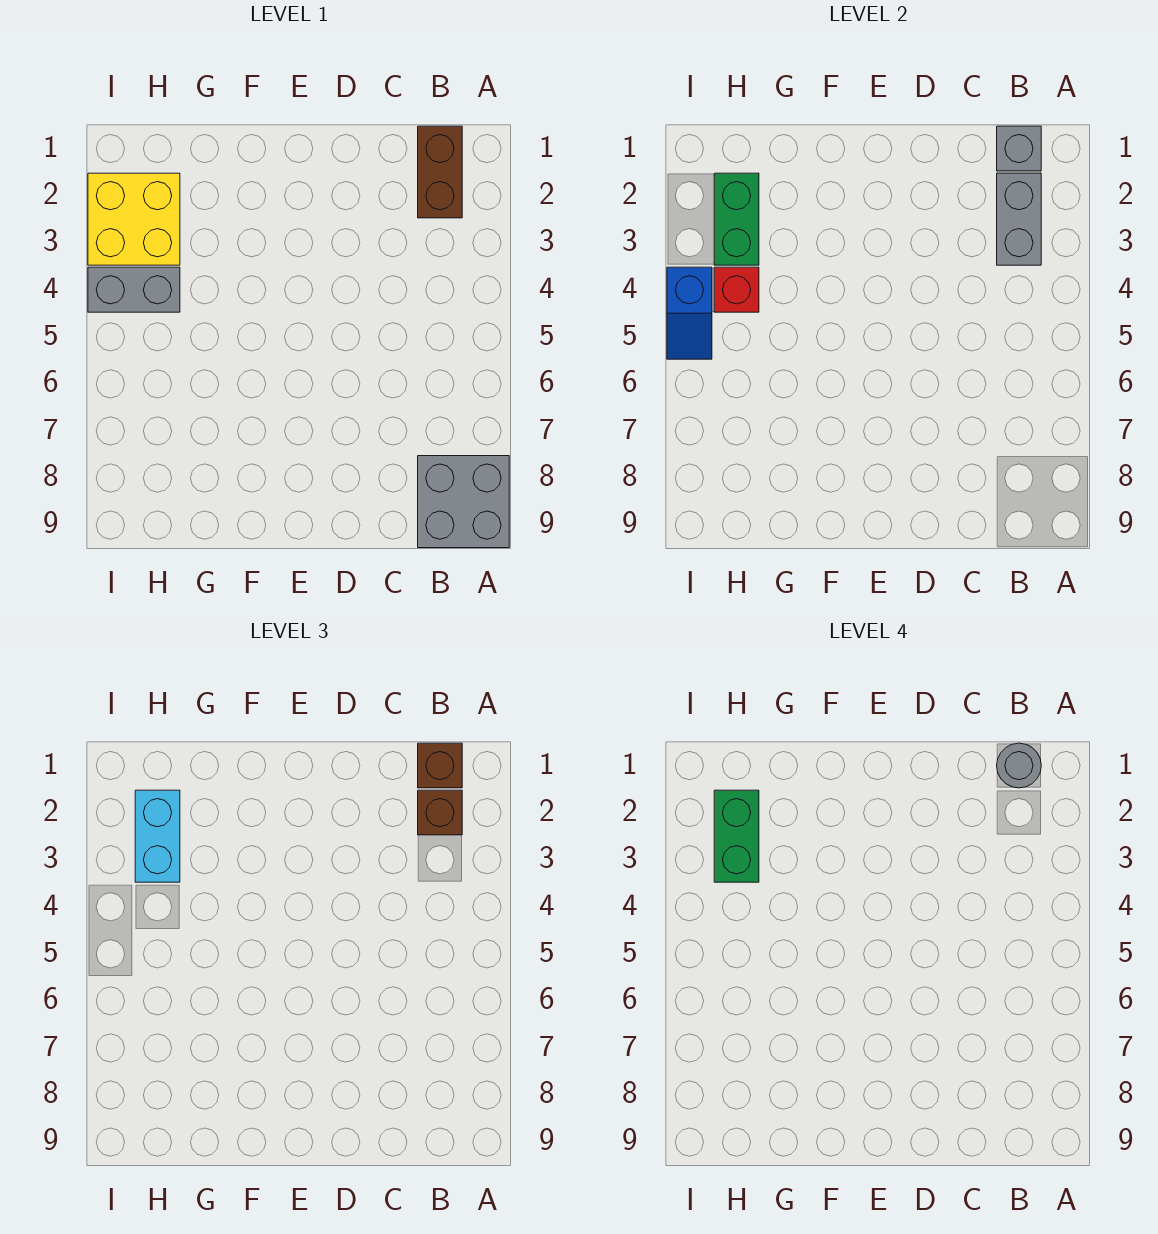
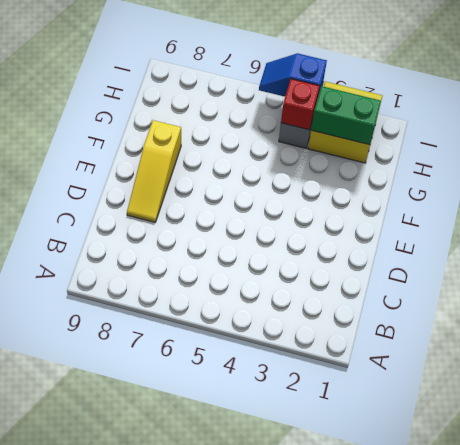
yellow 1x3 slope [127,120,181,222] -> none
none -> grey 2x2 brick [418,456,509,548]
none -> brown 1x2 brick [418,126,462,218]
none -> grey 1x1 brick [997,126,1041,171]

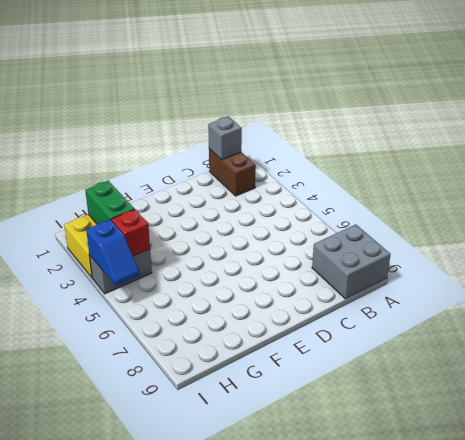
none -> grey 1x2 brick [997,173,1041,265]
none -> brown 1x1 brick [418,743,462,788]
none -> brown 1x1 brick [418,790,462,835]

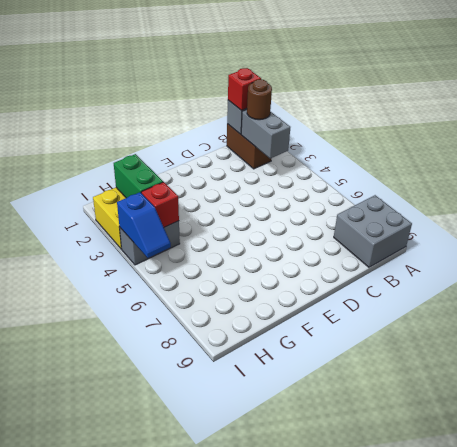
red 1x1 brick [228,68,261,111] -> brown 1x1 brick [418,743,462,788]
brown 1x1 round brick [247,79,272,120] -> brown 1x1 brick [418,790,462,835]
none -> cyan 1x2 brick [135,790,180,882]
none -> grey 1x1 round brick [997,743,1041,788]
none -> green 1x2 brick [714,790,759,882]

